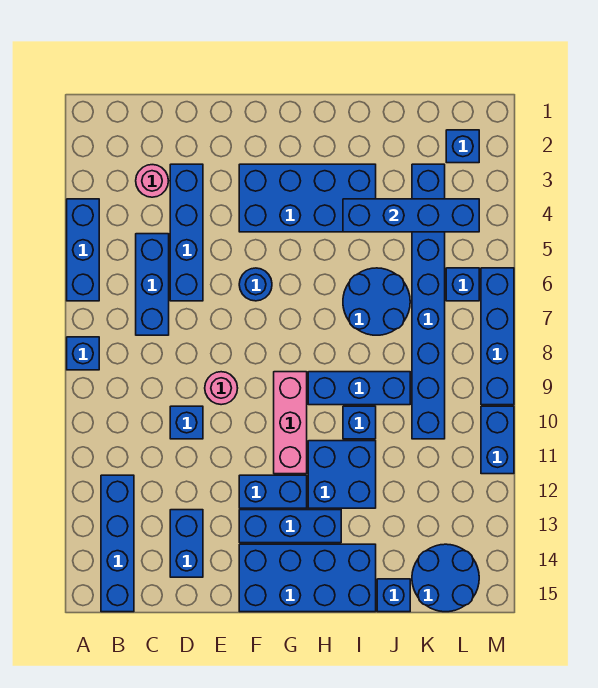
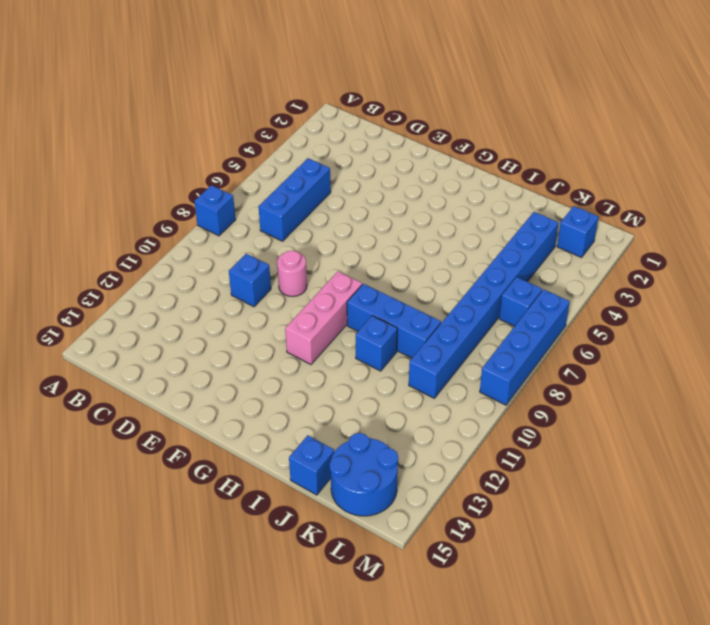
none -> blue 1x3 brick [67,199,99,301]
none -> blue 1x4 brick [101,475,134,612]
none -> pink 1x1 round brick [136,165,168,197]

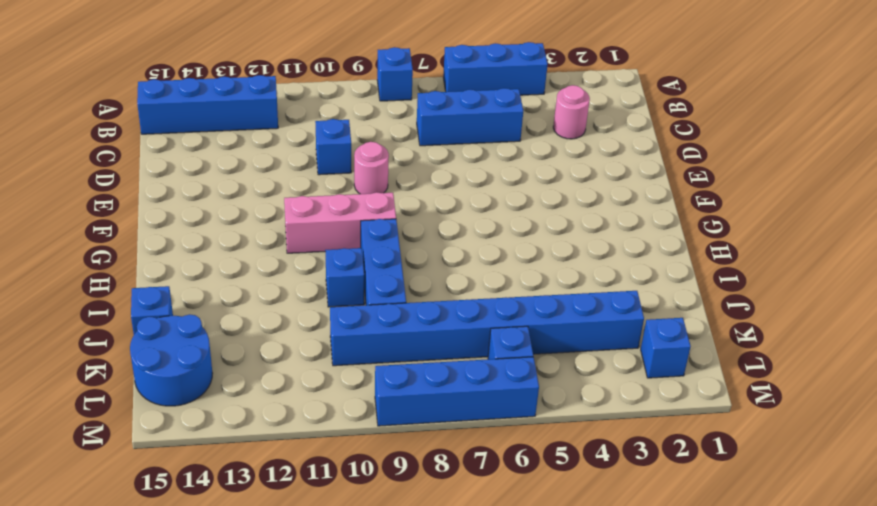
none -> blue 1x4 brick [170,164,203,301]
none -> blue 1x2 brick [170,510,203,577]
none -> blue 2x4 brick [239,164,376,232]

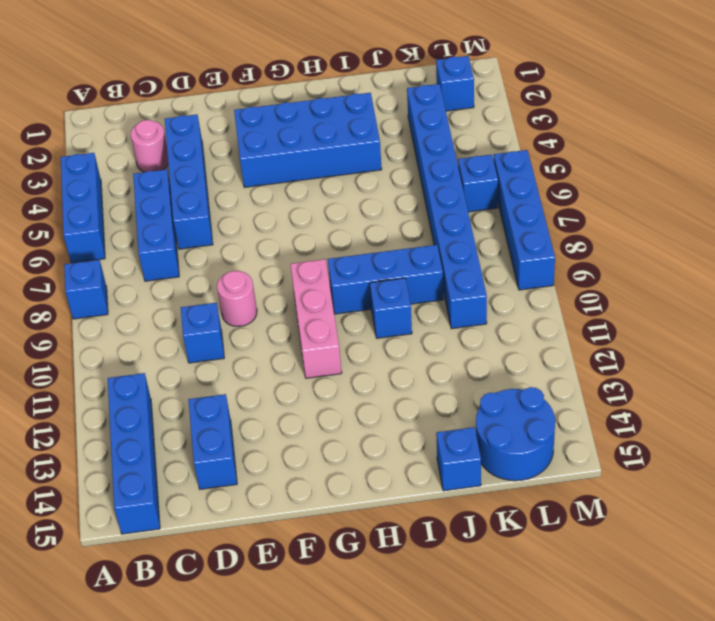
none -> blue 1x1 round brick [239,268,272,301]
none -> blue 1x2 brick [239,475,307,508]
none -> blue 1x3 brick [239,510,341,543]

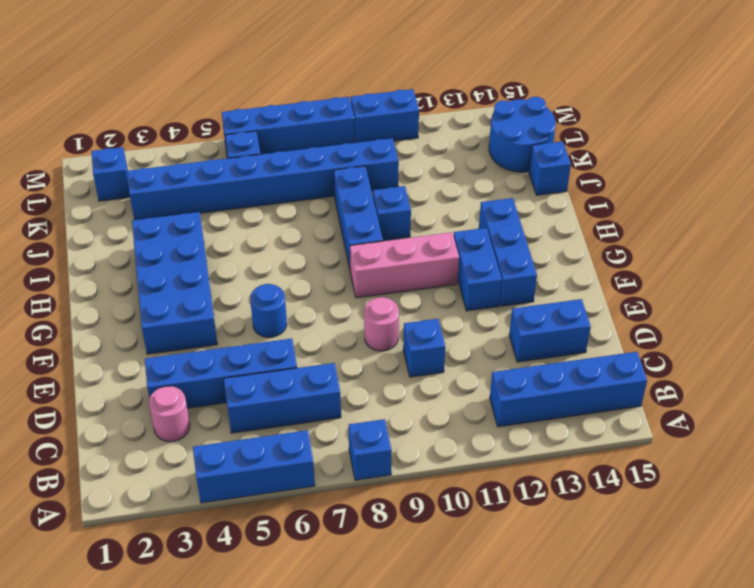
none -> blue 2x4 brick [239,544,376,612]
none -> blue 2x2 brick [308,441,376,508]
none -> blue 2x2 round brick [343,268,410,335]

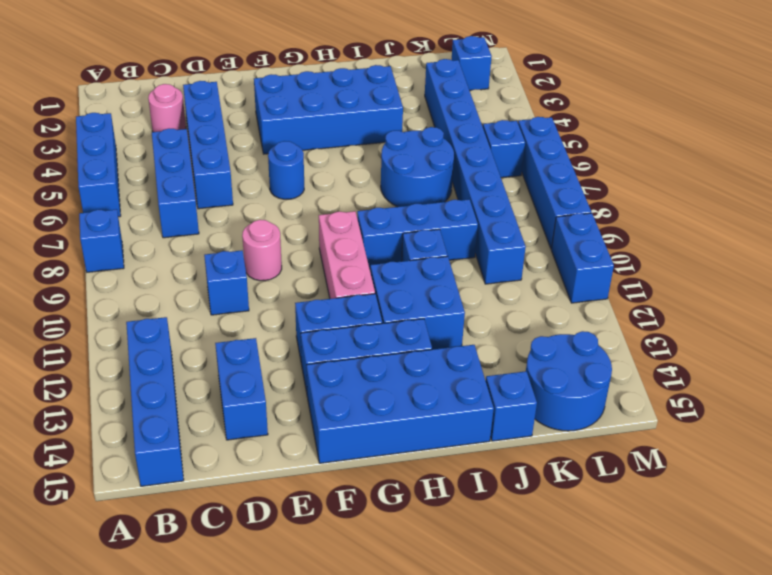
none -> blue 1x4 brick [343,199,479,232]

